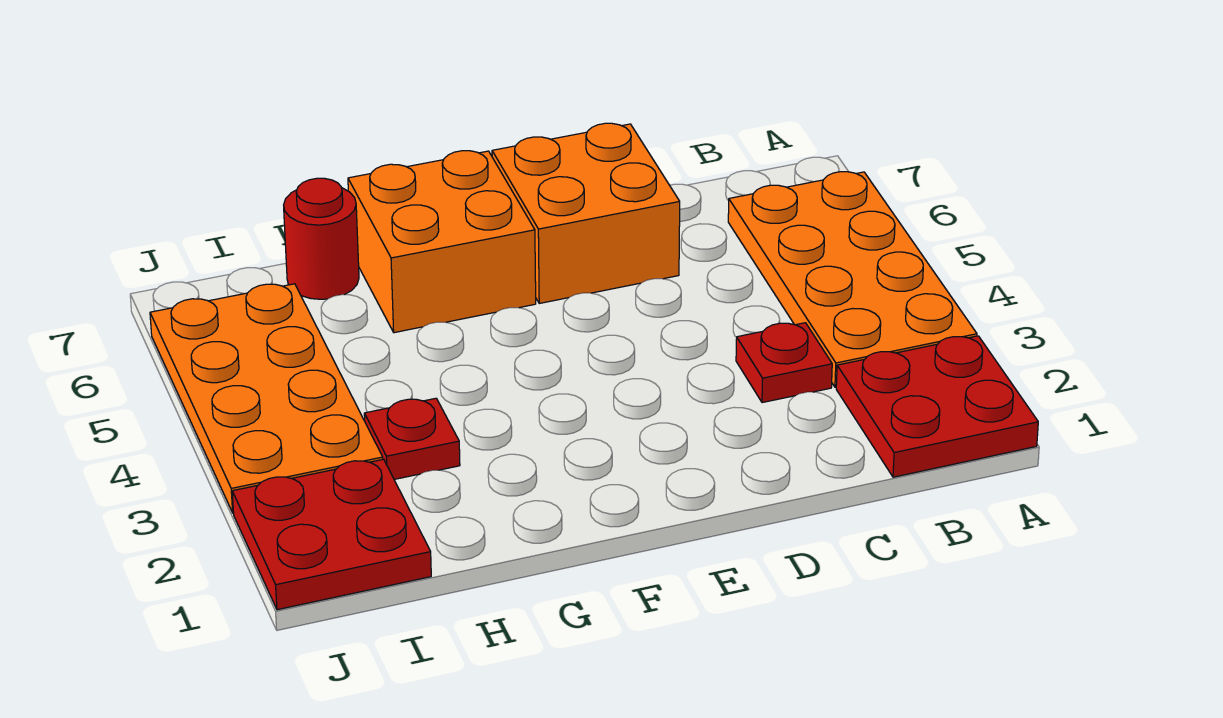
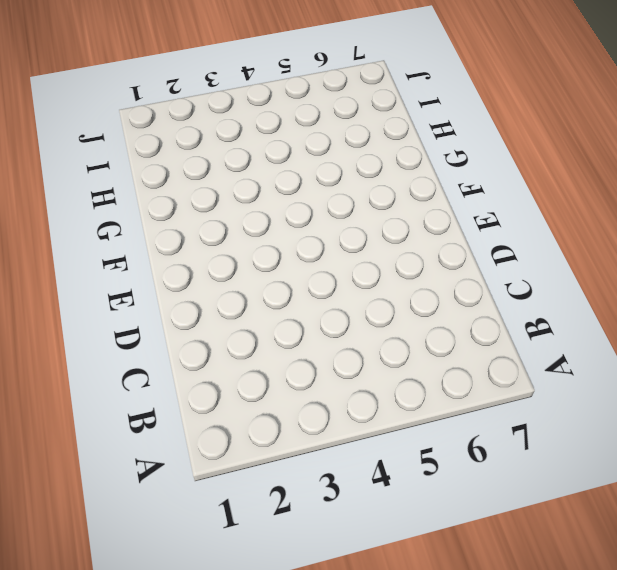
none -> red 2x2 plate [836,336,1038,477]
none -> orange 2x4 plate [728,172,977,387]

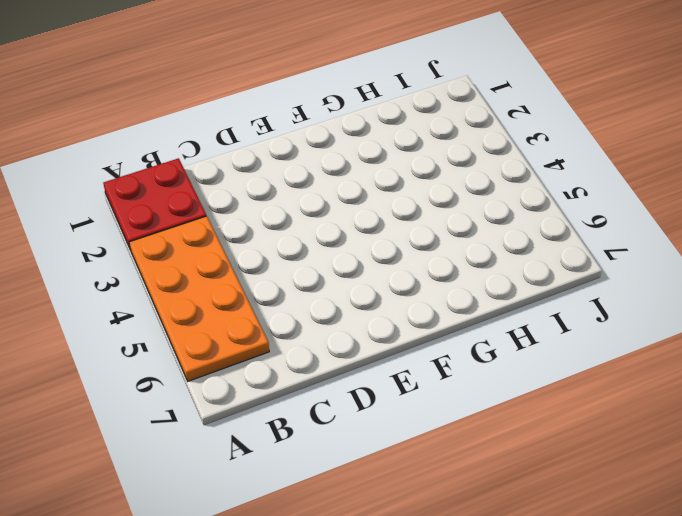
none -> red 1x1 plate [736,323,832,403]
none -> orange 2x2 brick [492,123,680,303]

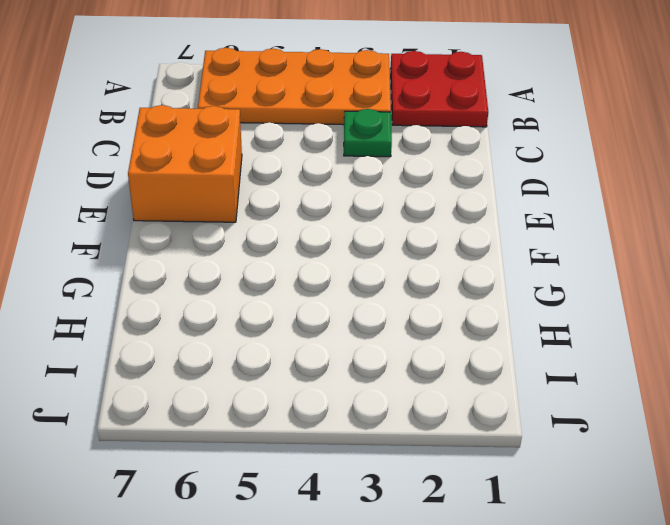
green 1x1 plate [344,109,392,157] -> red 1x1 plate [736,323,832,403]
none -> orange 2x2 brick [348,151,536,333]
none -> red 1x1 plate [364,398,460,479]

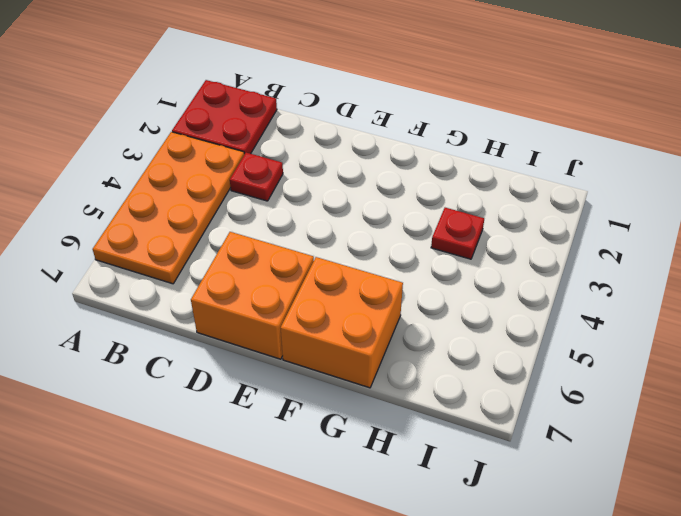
none -> red 1x1 round brick [284,178,359,299]
none -> red 2x2 plate [232,459,431,610]

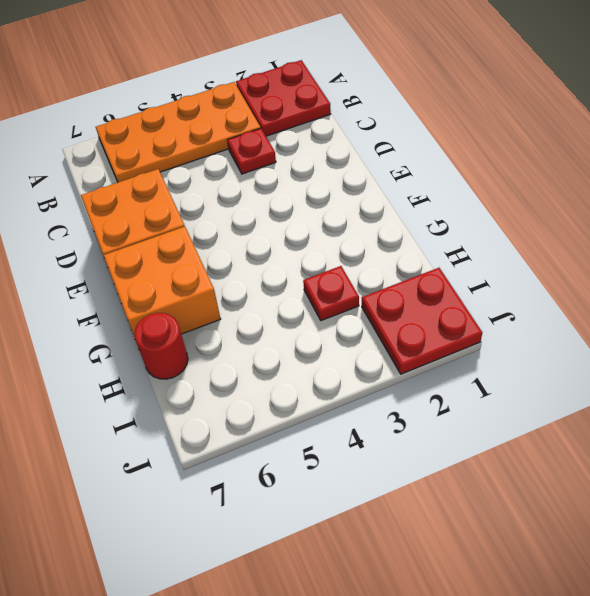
none -> orange 2x4 plate [150,284,383,513]

